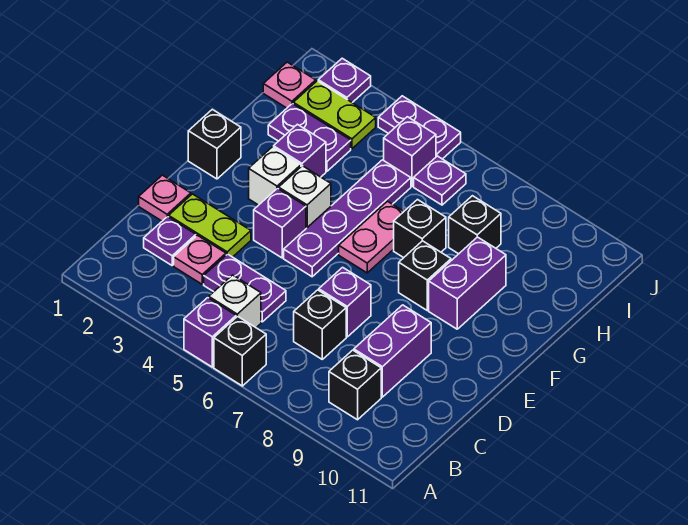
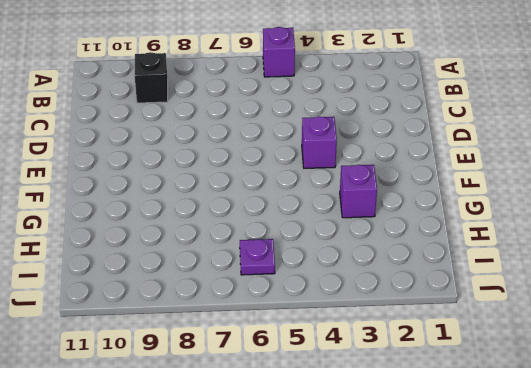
none -> black 1x1 brick [214,316,266,386]
none -> white 1x1 brick [209,275,261,327]
none -> purple 1x1 plate [144,217,196,265]
none -> pink 1x1 plate [174,235,226,284]

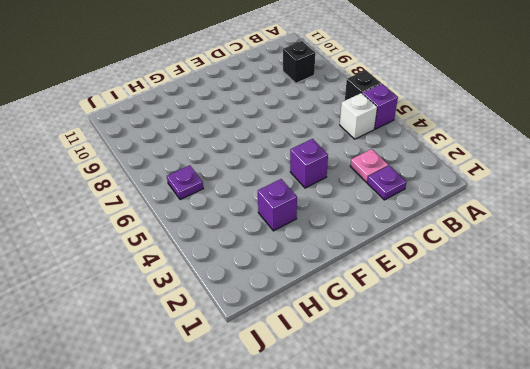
none -> purple 1x2 plate [204,254,286,322]
none -> black 1x1 brick [294,290,346,359]
none -> purple 1x2 brick [354,305,431,397]
none -> pink 1x1 plate [139,175,191,221]

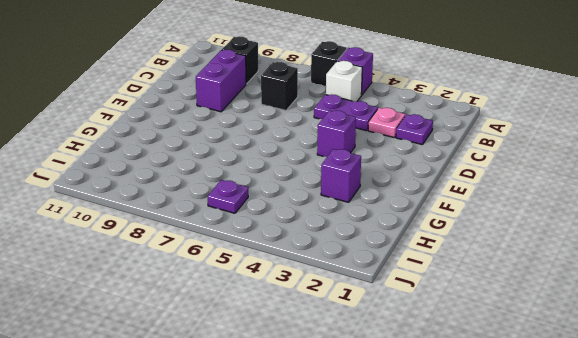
none -> pink 1x1 plate [139,175,191,221]
none -> lime 1x2 plate [169,194,251,257]
none -> purple 1x1 brick [319,267,371,337]
none -> purple 1x4 plate [284,160,411,277]

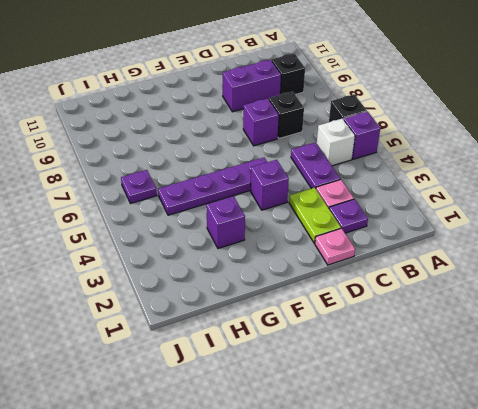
none -> black 1x1 brick [188,109,241,179]
none -> white 1x1 brick [249,147,301,205]
none -> white 1x1 brick [279,166,331,228]
none -> pink 1x2 plate [339,201,404,273]

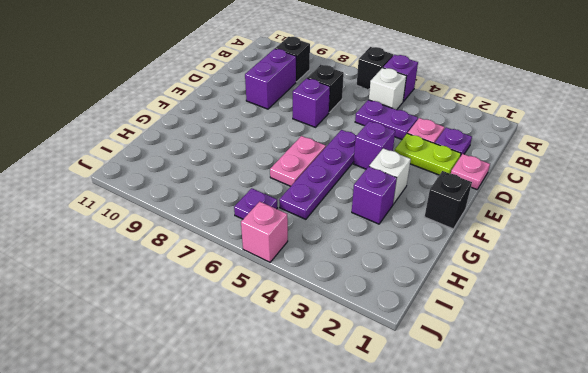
pink 1x1 brick [241,202,288,262] -> purple 1x2 plate [378,96,461,159]
none -> white 1x1 brick [279,166,331,228]
none -> black 1x1 brick [399,241,451,310]
none -> purple 1x2 brick [429,237,506,329]
none -> black 1x1 brick [394,200,446,258]

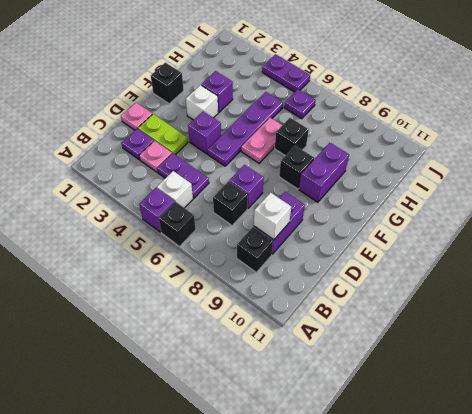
white 1x1 brick [254,193,291,240] -> white 1x1 brick moved to [279,166,331,228]
none -> purple 1x2 plate [268,104,351,171]
none -> black 1x1 brick [449,196,501,254]
none -> pink 1x1 plate [263,62,316,108]
none -> lime 1x2 plate [293,81,376,149]

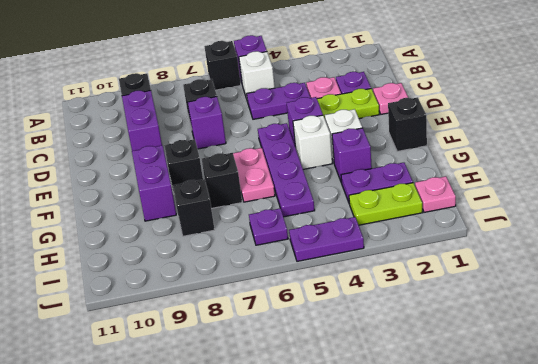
none -> purple 1x1 brick [384,117,436,186]
none -> purple 1x1 plate [318,58,371,103]

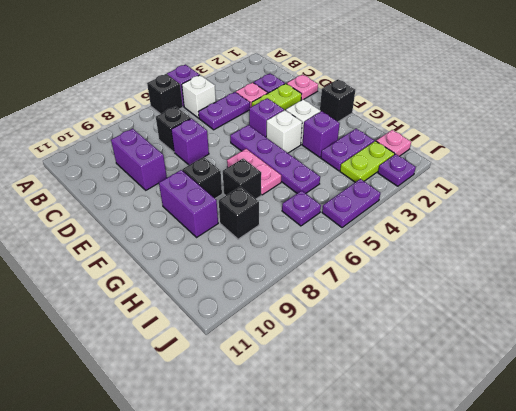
none -> black 1x1 brick [329,350,381,420]
none -> purple 1x1 brick [384,117,436,186]

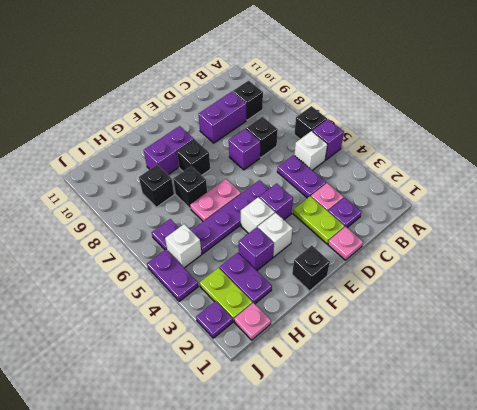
white 1x1 brick [165,224,202,268] -> purple 1x1 brick [384,117,436,186]

